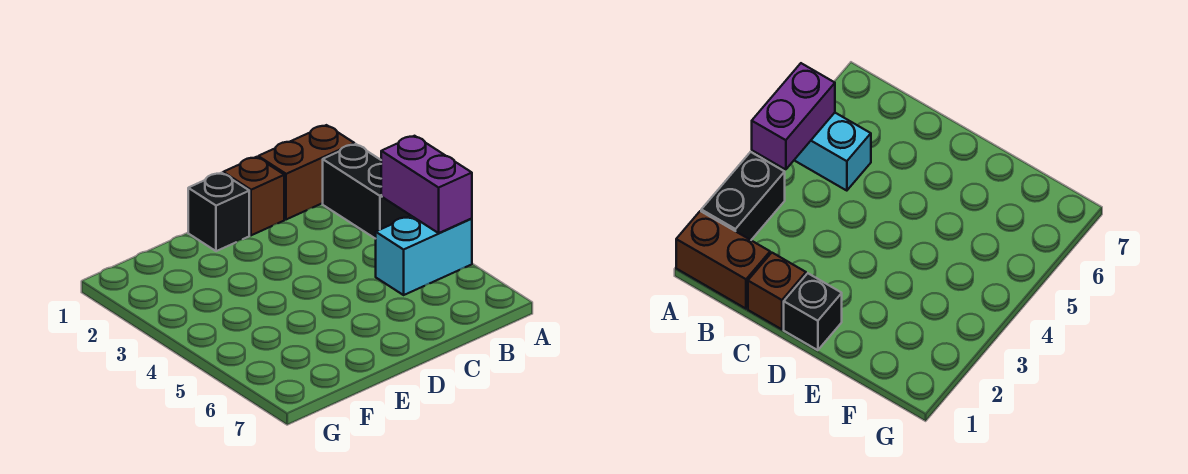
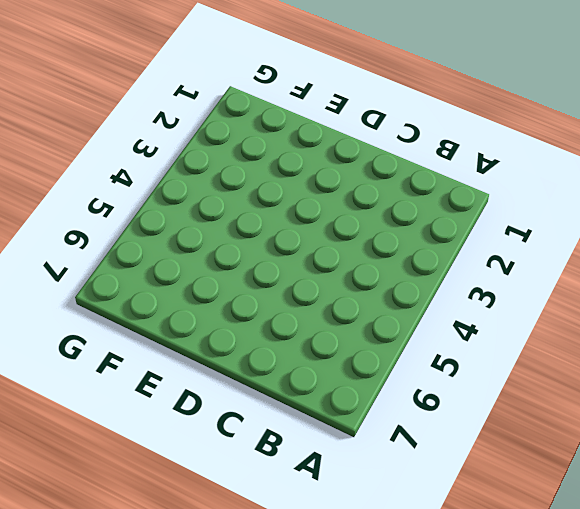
none -> brown 1x2 brick [258,125,354,220]
none -> black 1x2 brick [323,144,411,239]

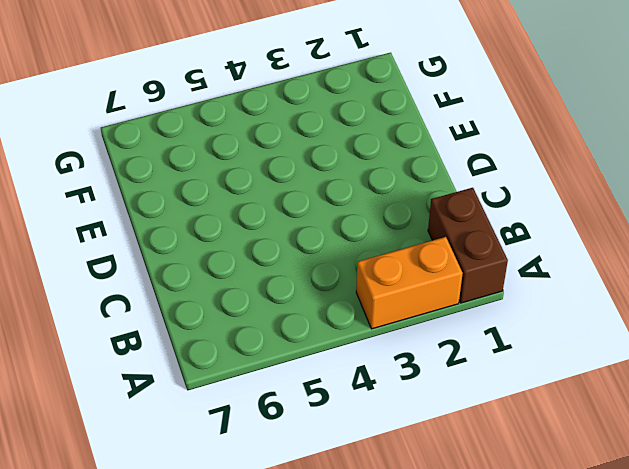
orange 1x2 brick [356,237,463,329] -> black 1x2 brick [323,144,411,239]
none -> cyan 1x2 brick [376,216,472,295]
none -> brown 1x1 brick [223,157,284,235]

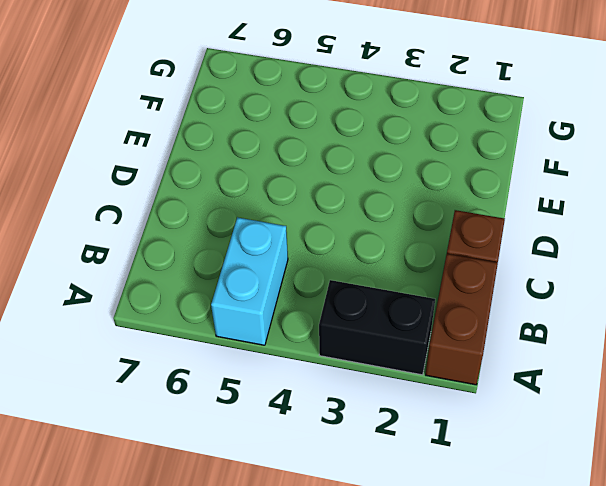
none -> black 1x1 brick [188,173,249,251]
none -> purple 1x2 brick [381,136,472,233]

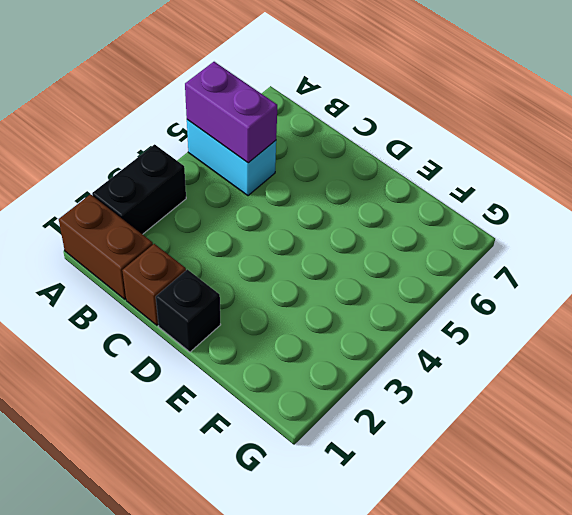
purple 1x2 brick [185,62,277,163] -> purple 1x2 brick turned to [381,136,472,233]

